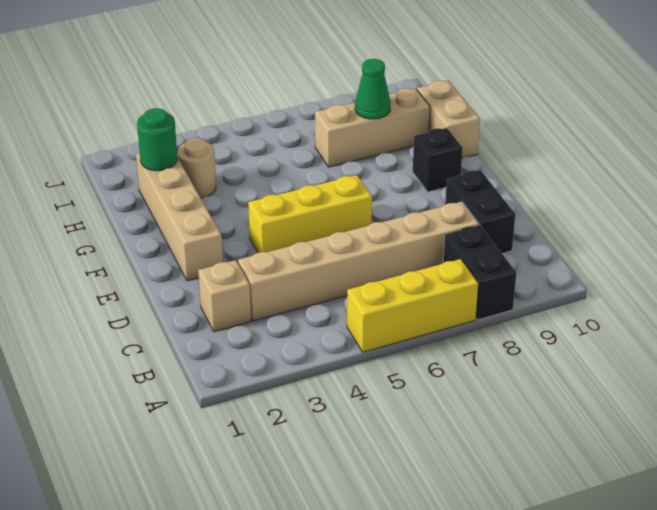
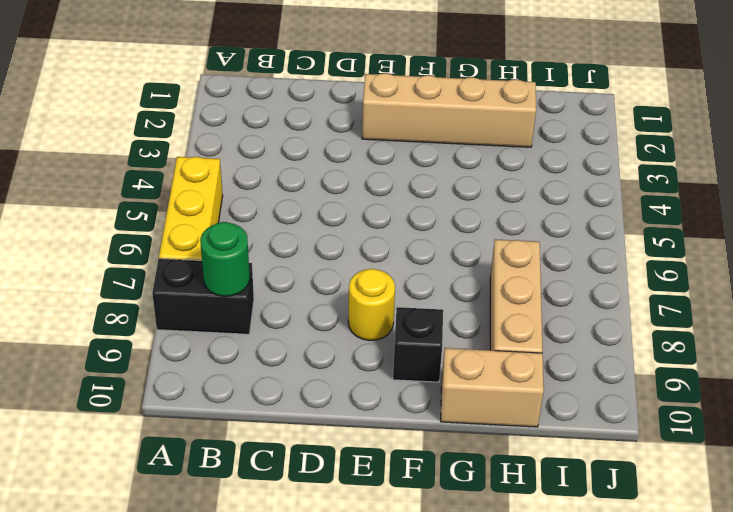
green 1x1 round brick [200,222,250,296] -> green 1x1 round brick moved to [137,108,178,171]
yellow 1x1 round brick [348,269,395,341] -> none
none -> tan 1x1 brick [198,260,251,332]
none -> tan 1x6 brick [238,202,479,321]
none -> black 1x2 brick [445,170,515,253]

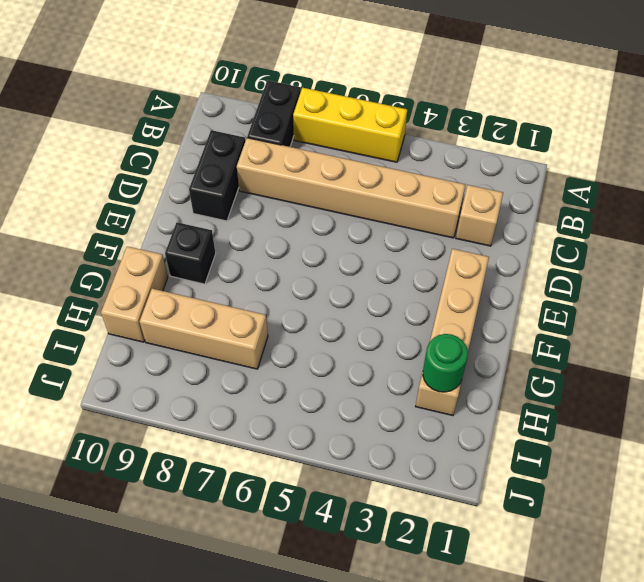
none -> yellow 1x3 brick [248,175,372,253]
none -> tan 1x1 round brick [177,138,216,198]
none -> green 1x1 cone [355,59,390,119]

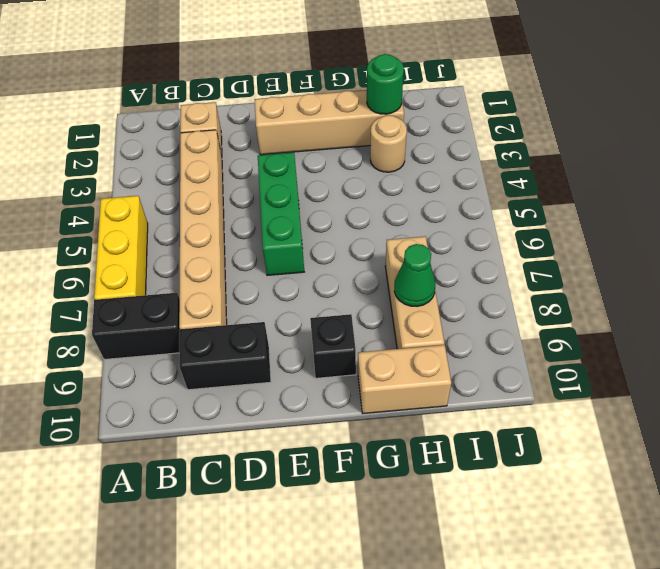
green 1x3 brick [258,152,304,275] -> yellow 1x3 brick [248,175,372,253]

